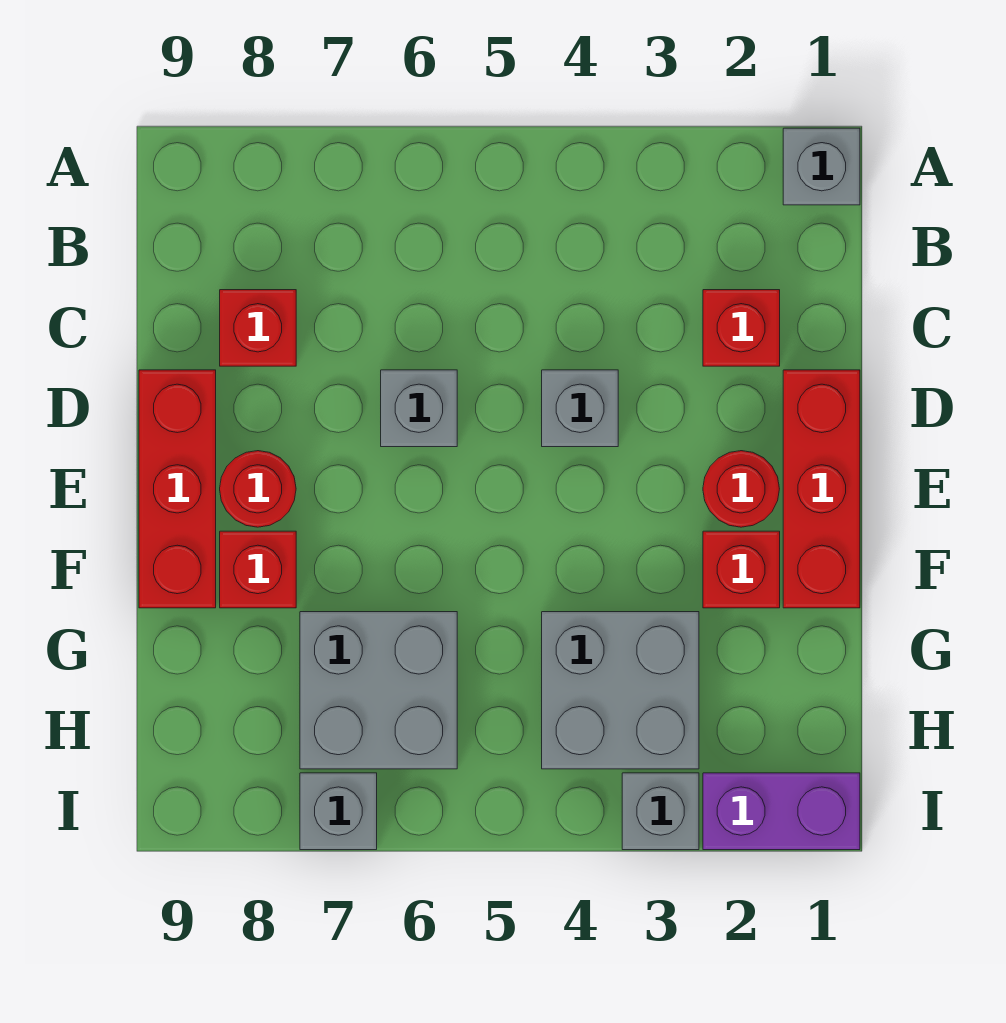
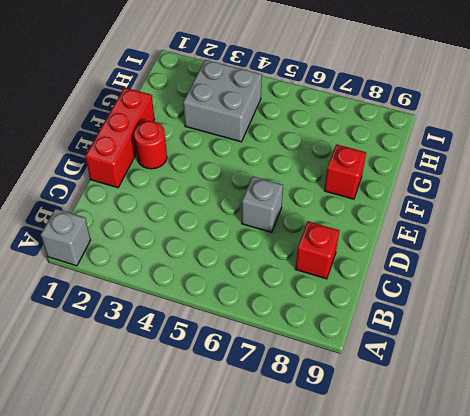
none -> red 1x1 brick [703,290,780,366]
none -> grey 1x1 brick [542,370,618,447]
none -> red 1x3 brick [139,370,216,608]

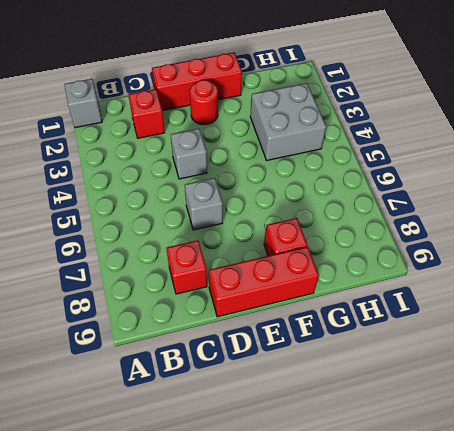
none -> red 1x1 round brick [220,451,296,527]
none -> red 1x1 brick [703,531,780,608]
none -> grey 2x2 brick [300,612,457,769]

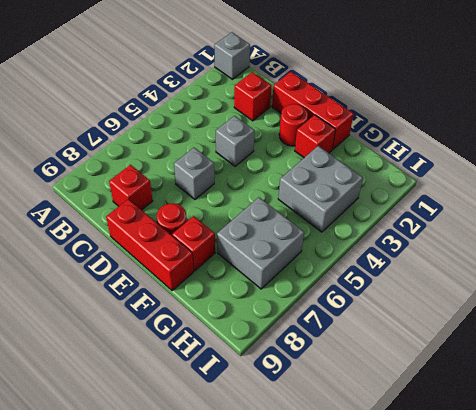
none -> purple 1x2 brick [703,773,860,850]
none -> grey 1x1 brick [622,773,699,850]
none -> grey 1x1 brick [300,773,377,850]

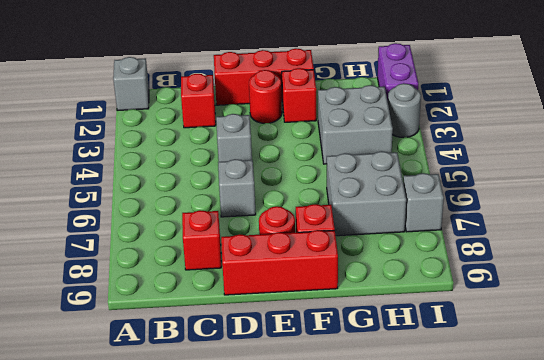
grey 1x1 round brick [388,83,421,138] -> grey 1x1 brick [622,773,699,850]

